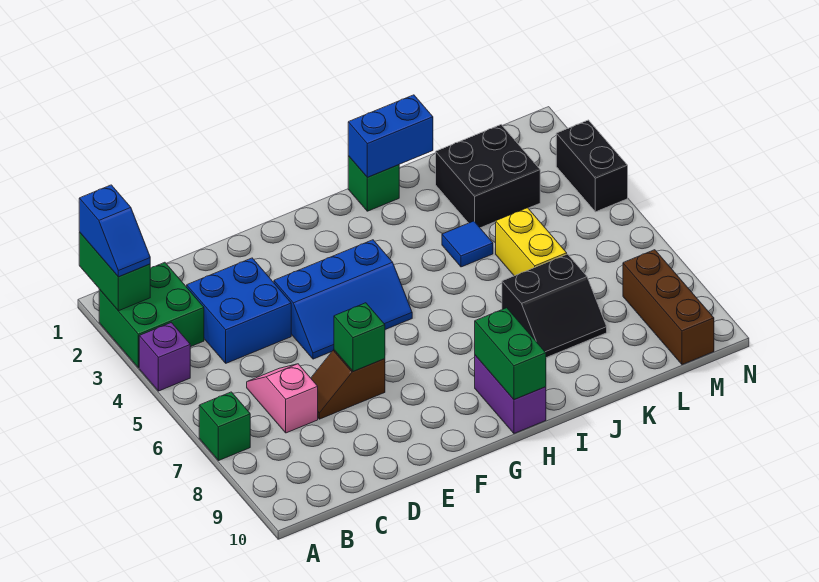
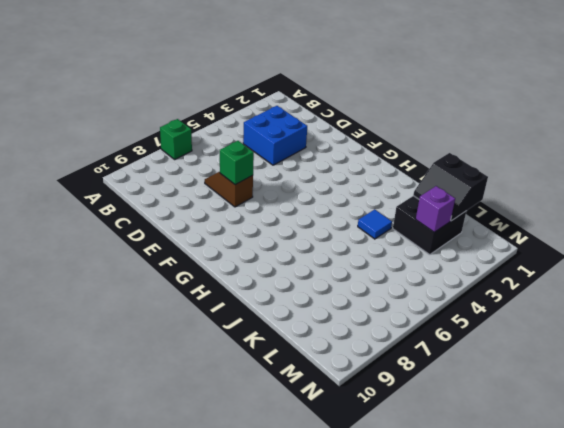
black 2x2 slope [413,153,488,221] -> black 2x2 slope moved to [502,254,607,358]
purple 1x1 brick [416,186,455,232] -> purple 1x1 brick moved to [139,323,190,391]
none -> green 2x2 brick [99,262,204,368]
none -> pink 1x2 slope [247,364,318,433]
none -> blue 2x3 slope [274,240,412,359]

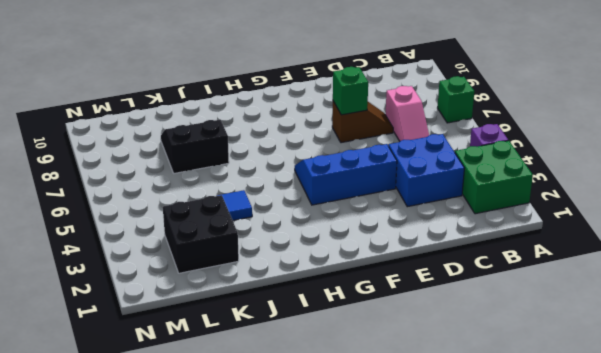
none -> purple 1x2 brick [475,355,546,433]
none -> green 1x1 brick [348,156,399,211]
none -> yellow 1x2 brick [496,208,567,276]

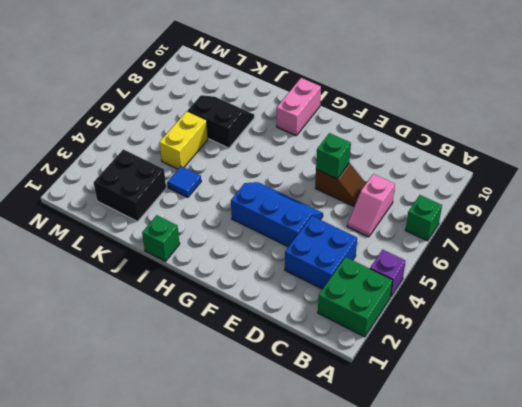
pink 1x2 brick [277,78,321,136] -> purple 1x2 brick [475,355,546,433]
none -> brown 1x3 brick [623,250,714,365]
none -> black 1x2 brick [556,120,628,212]
none -> green 1x2 brick [79,232,150,311]

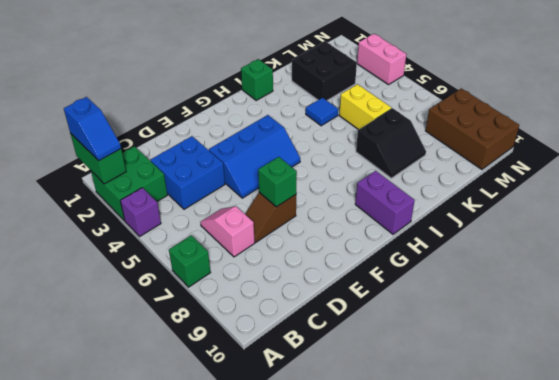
brown 2x3 brick [426,88,519,169] -> brown 1x3 brick [623,250,714,365]
pink 1x2 brick [357,34,406,85] -> black 1x2 brick [556,120,628,212]
none -> green 1x2 brick [475,308,546,400]
none -> blue 1x2 brick [348,95,433,177]

